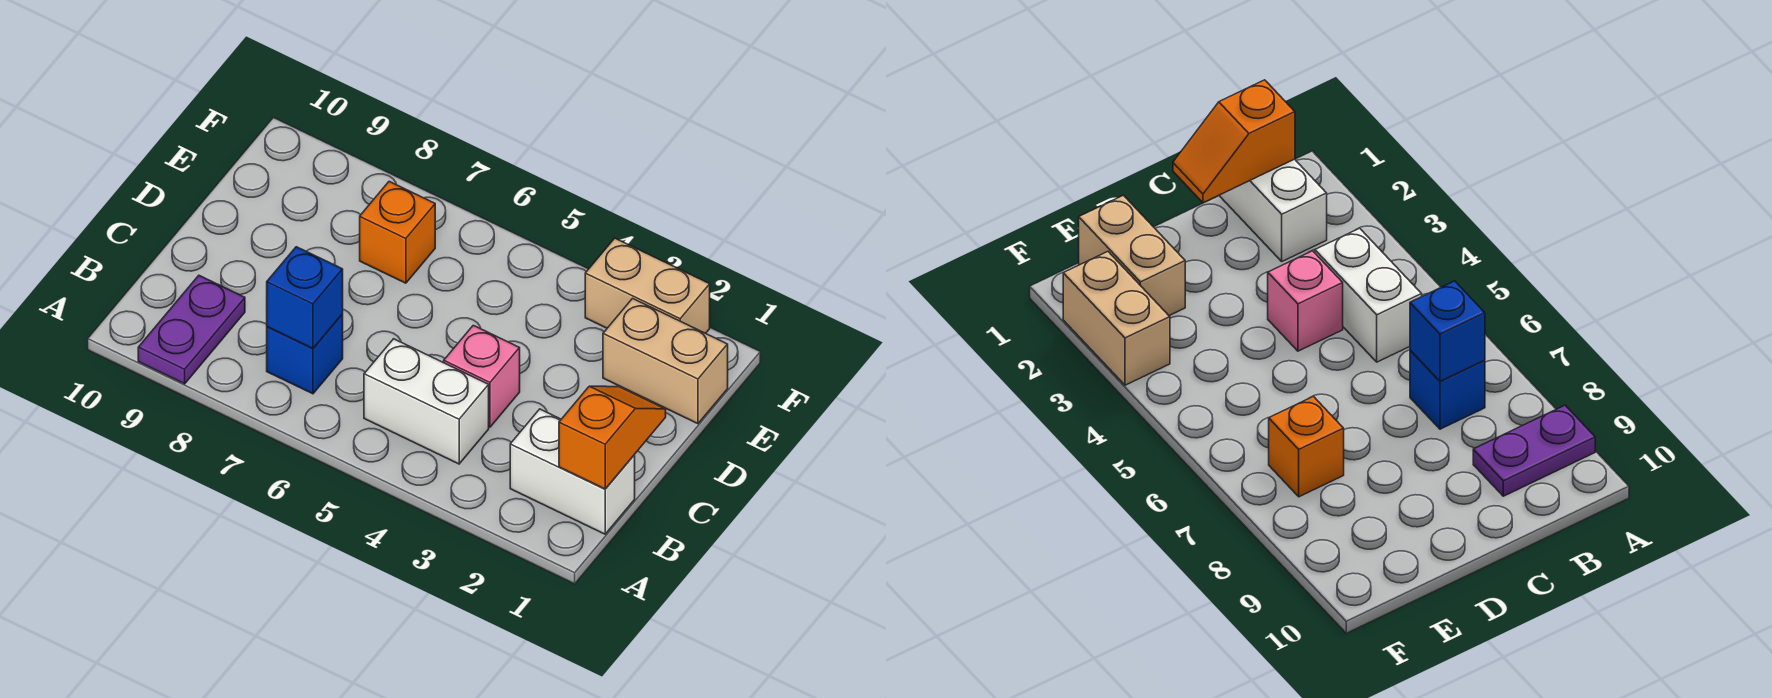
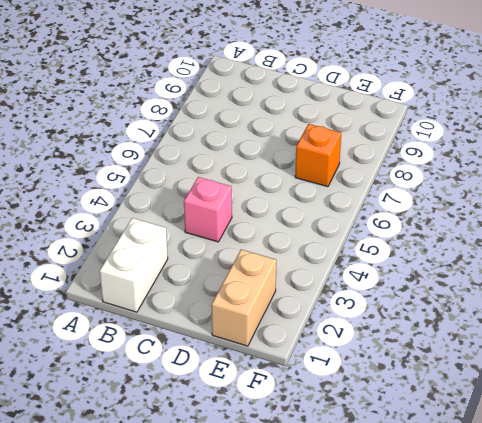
none -> purple 1x2 plate [138,276,245,384]
none -> white 1x2 brick [364,339,489,464]

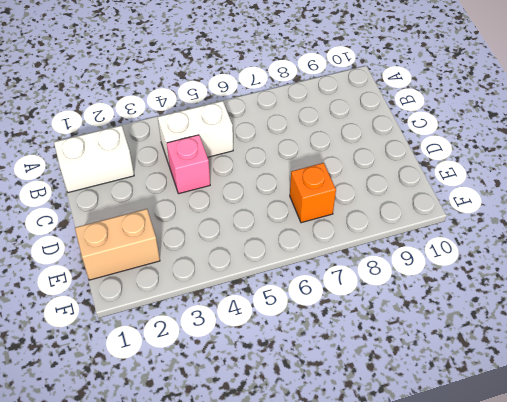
none -> purple 1x2 plate [138,276,245,384]
none -> blue 1x1 brick [267,314,343,394]

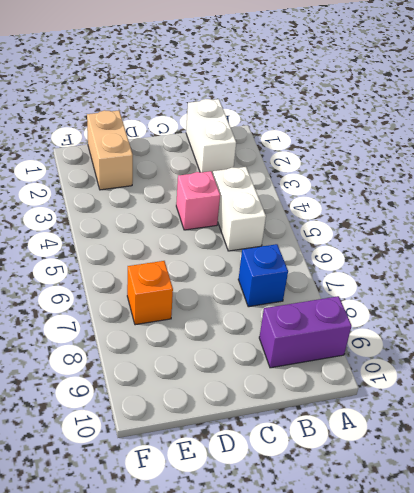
purple 1x2 brick [259,296,351,368] -> purple 1x2 plate [138,276,245,384]
none -> tan 1x2 brick [585,238,710,333]
none -> orange 1x2 slope [559,386,666,489]

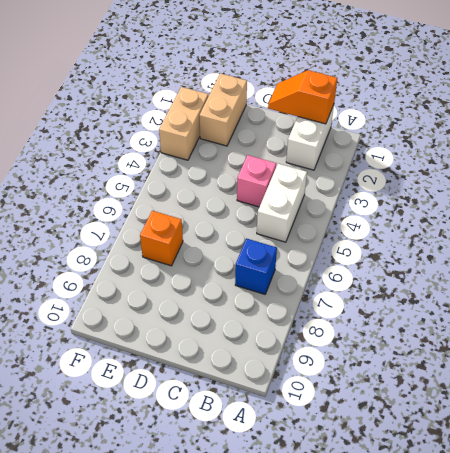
none -> purple 1x2 plate [138,276,245,384]
none -> blue 1x1 brick [267,247,343,348]

